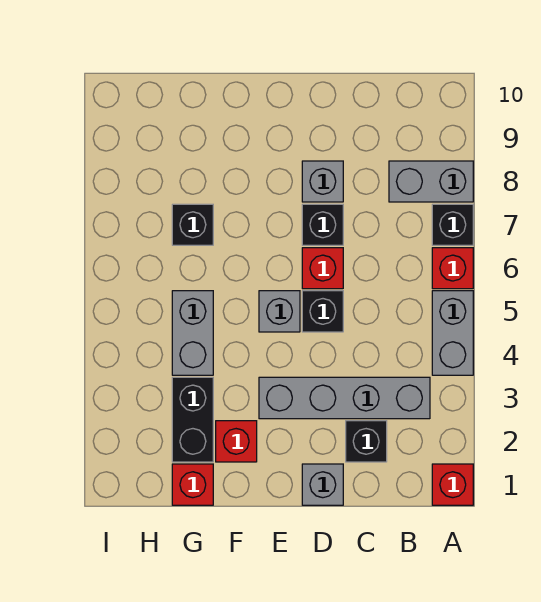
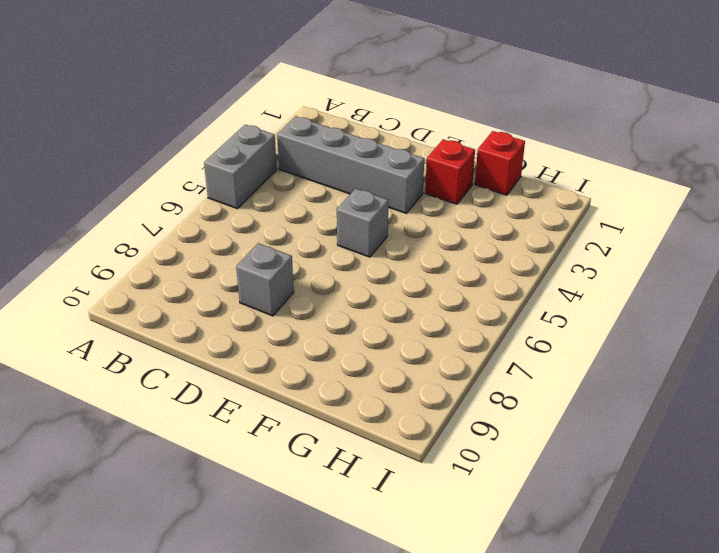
none -> red 1x1 brick [432,464,473,505]
none -> red 1x1 brick [432,248,473,289]
none -> black 1x1 brick [432,204,473,245]

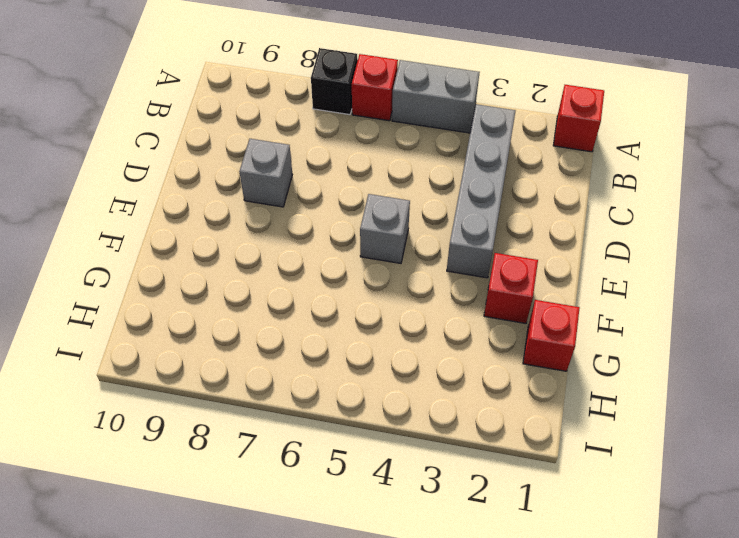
none -> grey 1x2 brick [389,161,473,202]
none -> black 1x1 brick [346,421,387,462]
none -> grey 1x1 brick [302,464,343,505]

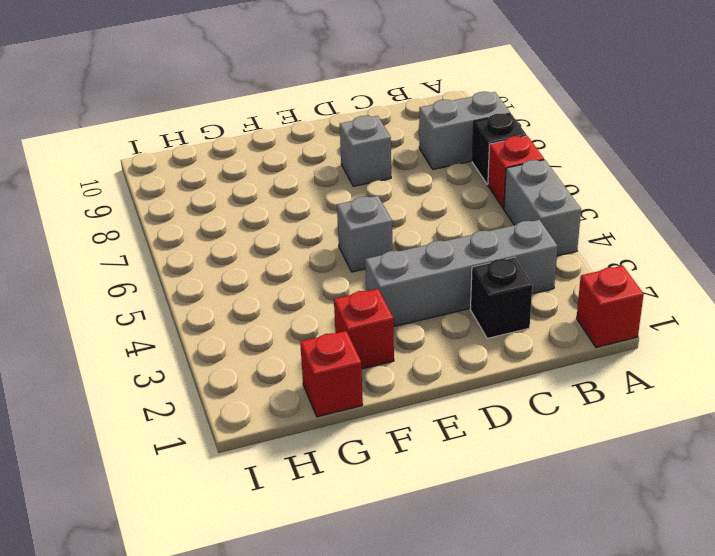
none -> grey 1x1 brick [302,464,343,505]
none -> black 1x1 brick [302,291,343,332]
none -> red 1x1 brick [302,248,343,289]

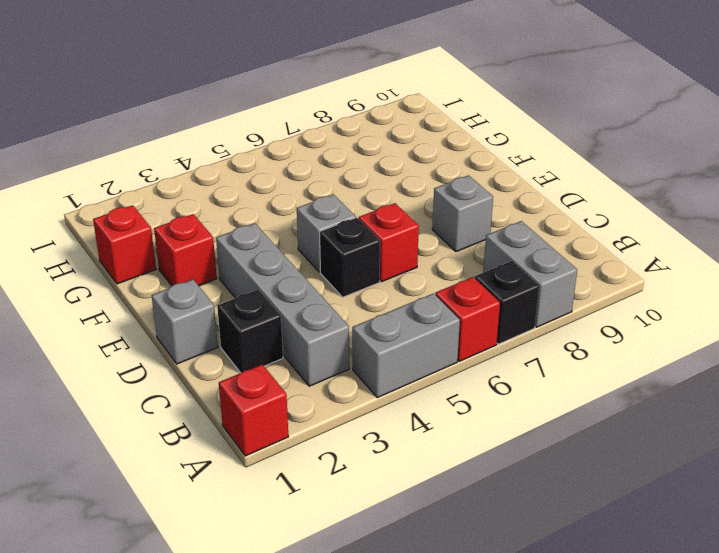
none -> black 1x1 brick [302,204,343,245]
none -> black 1x2 brick [172,377,213,462]
none -> grey 1x2 brick [172,291,213,375]

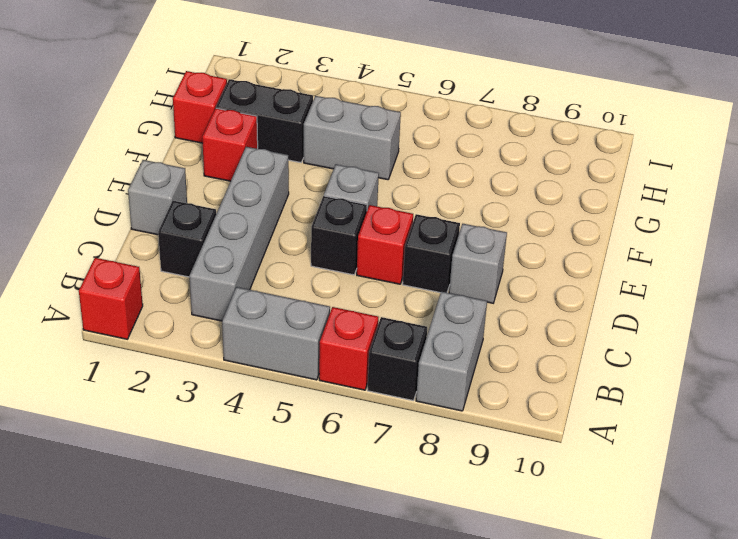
none -> black 1x1 brick [172,204,213,245]

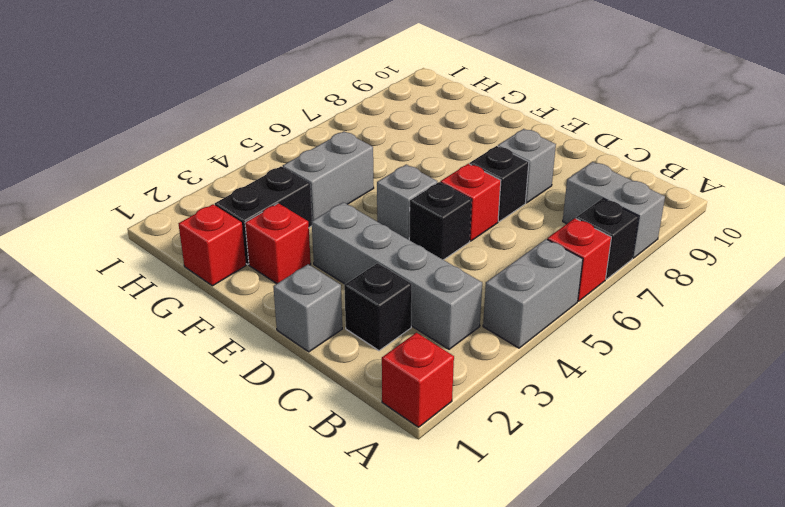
none -> black 1x1 brick [172,204,213,245]

